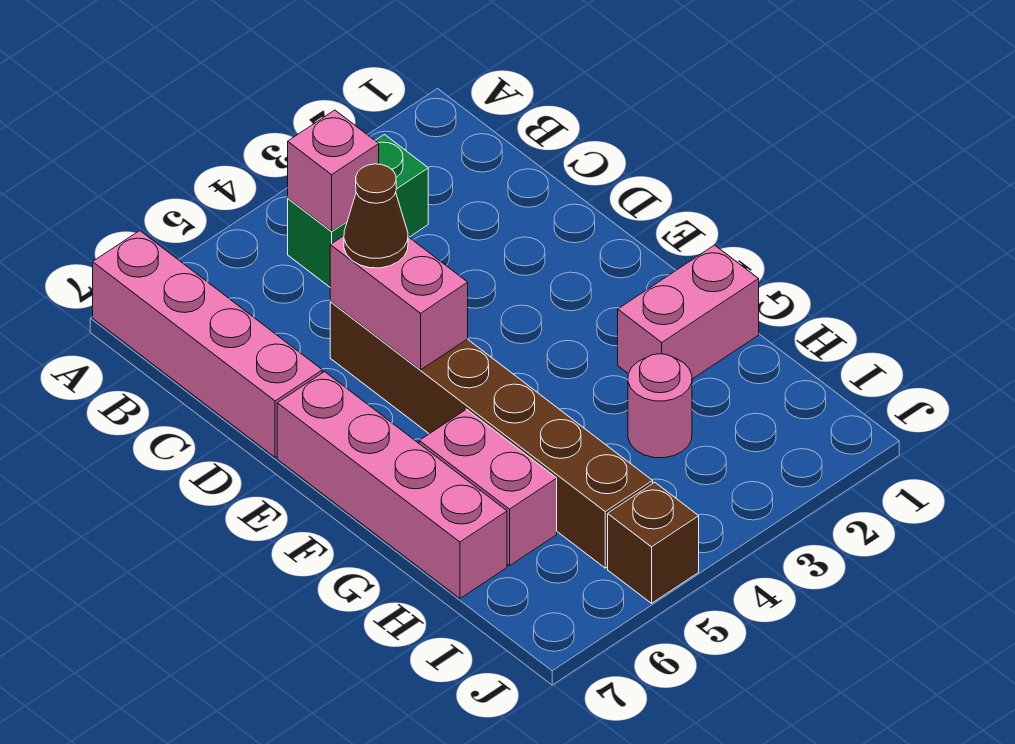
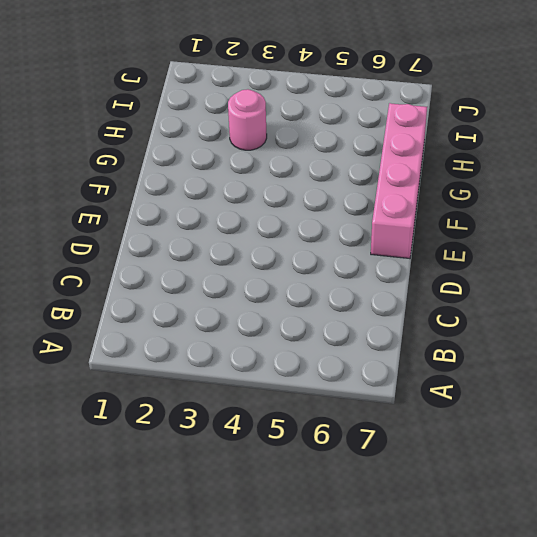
none -> pink 1x4 brick [93,231,322,457]
none -> green 1x2 brick [288,135,428,287]

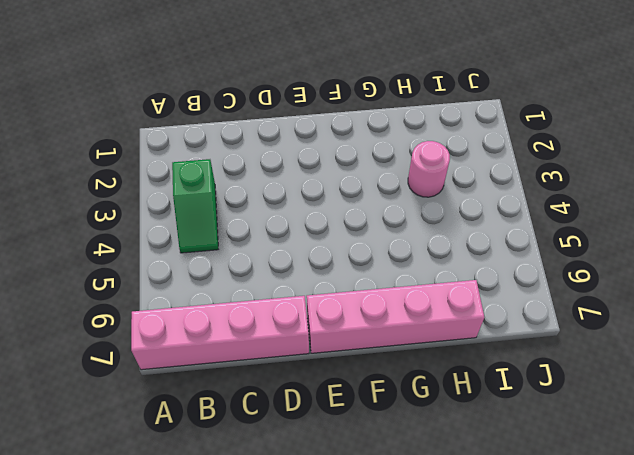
green 1x2 slope [172,159,218,253] -> green 1x2 brick [288,135,428,287]
none -> brown 1x6 brick [330,302,653,568]
none -> pink 1x2 brick [618,245,759,379]

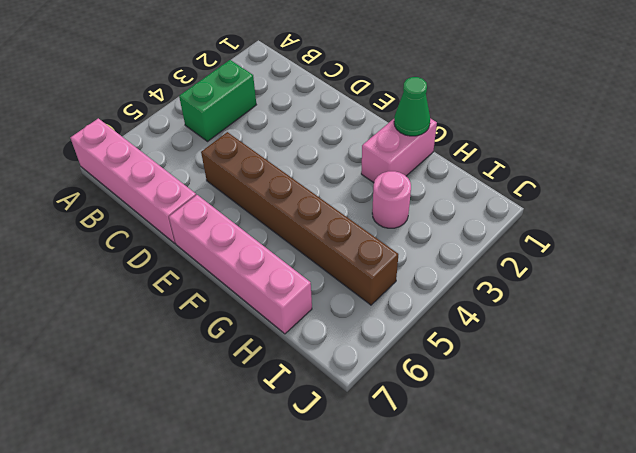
green 1x1 cone [394,77,430,136] -> none
none -> pink 1x2 brick [419,409,557,566]
none -> brown 1x1 brick [608,482,699,603]

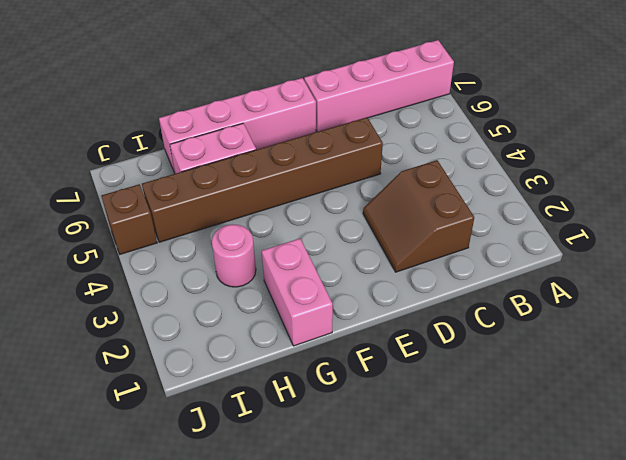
brown 2x2 slope [363,160,474,272] -> none
none -> green 1x2 brick [288,135,428,287]
none -> pink 1x1 brick [288,110,379,231]

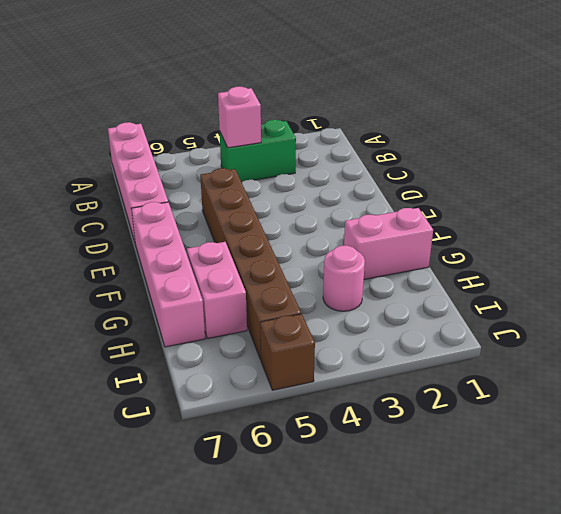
none -> pink 1x2 brick [330,236,468,370]
none -> brown 1x1 cone [344,164,408,268]

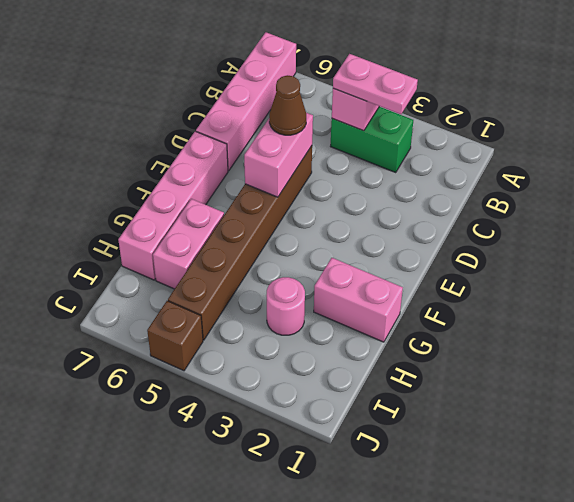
pink 1x2 plate [333,54,418,114] -> none

